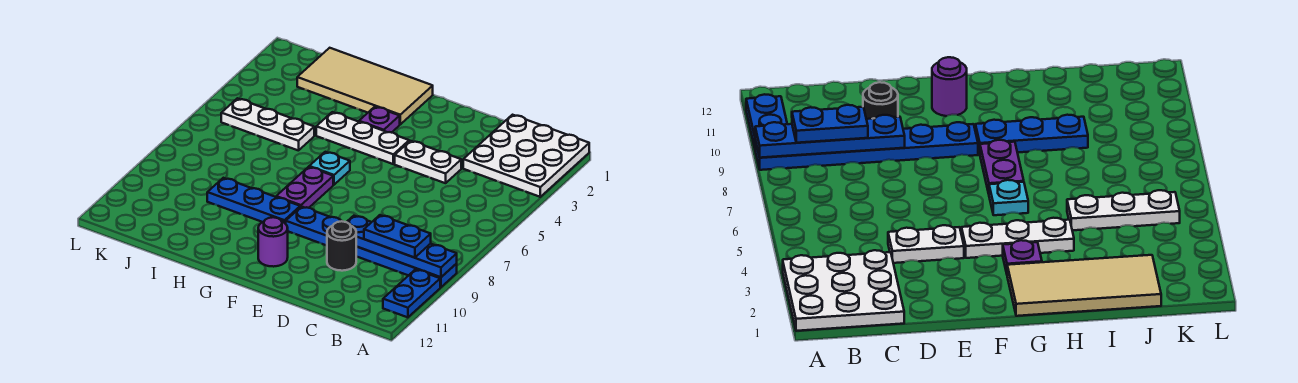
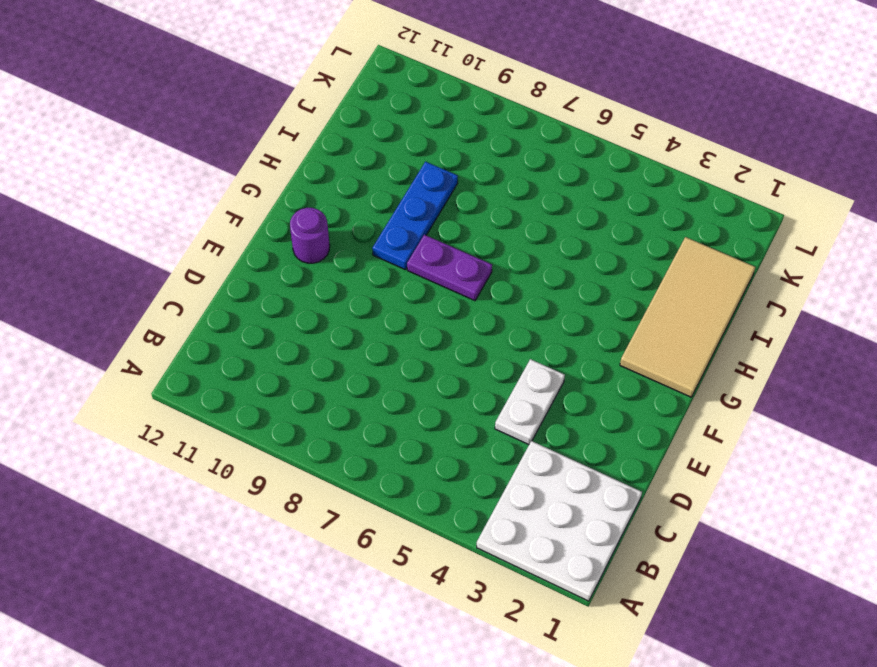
none -> blue 1x6 plate [286,207,457,287]
none -> blue 1x2 plate [383,269,440,317]
none -> black 1x1 round brick [327,221,357,271]

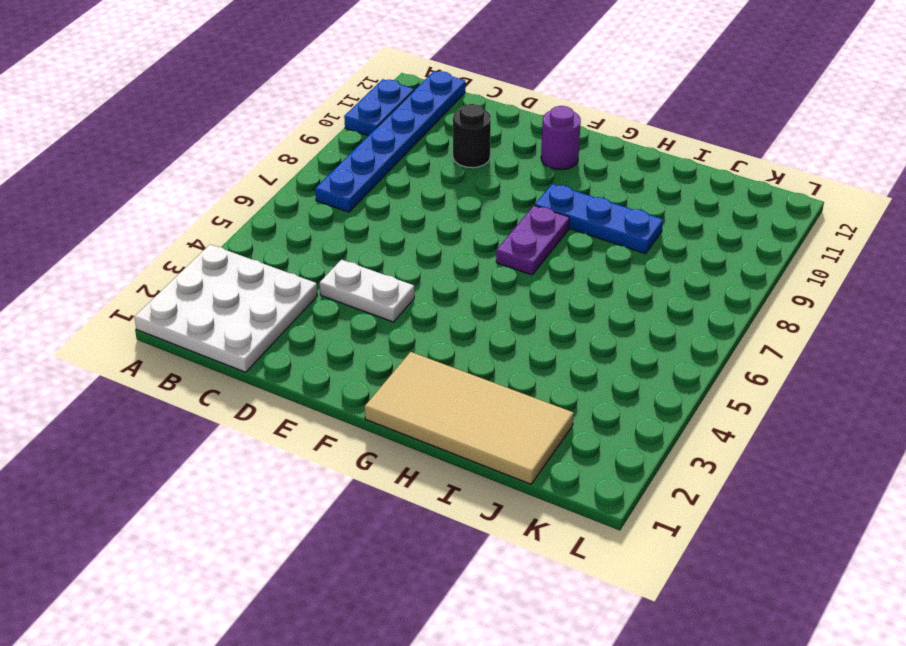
blue 1x6 plate [315,71,465,212] -> blue 1x6 plate turned to [286,207,457,287]
none -> white 1x3 plate [316,112,409,164]
none -> purple 1x1 plate [359,107,400,133]
none -> cyan 1x1 plate [309,152,350,185]

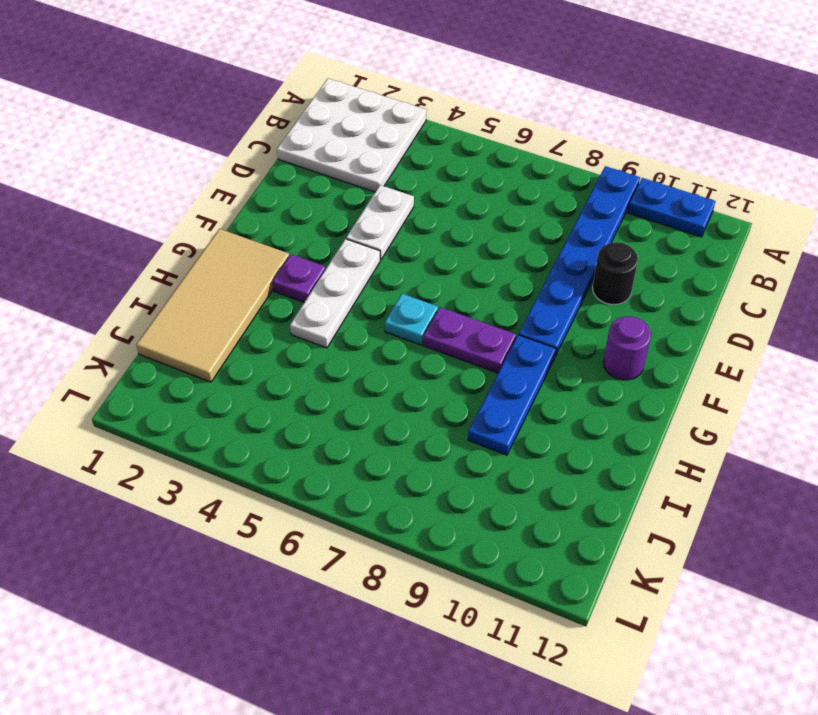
none -> white 1x3 plate [221,98,314,151]
none -> blue 1x4 plate [347,216,457,277]
none -> blue 1x2 plate [364,215,431,258]

